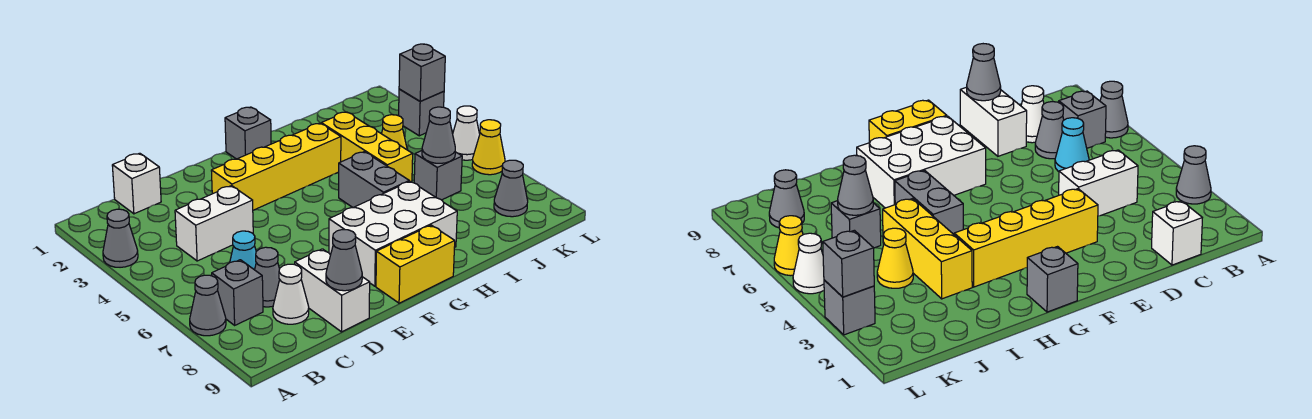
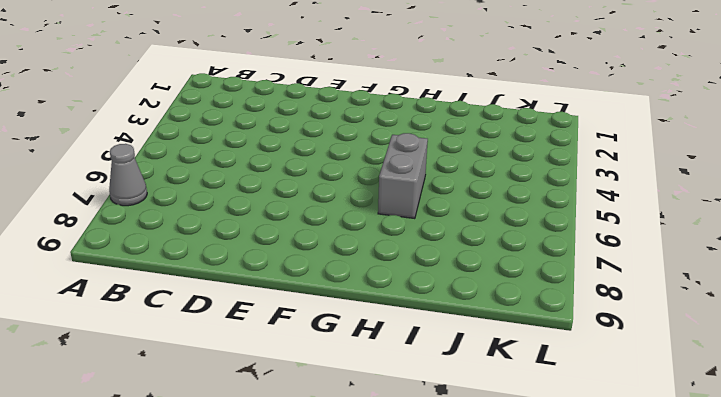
none -> grey 1x1 cone [103,209,138,267]
none -> grey 1x1 brick [212,260,263,325]
none -> white 1x1 brick [112,153,161,214]

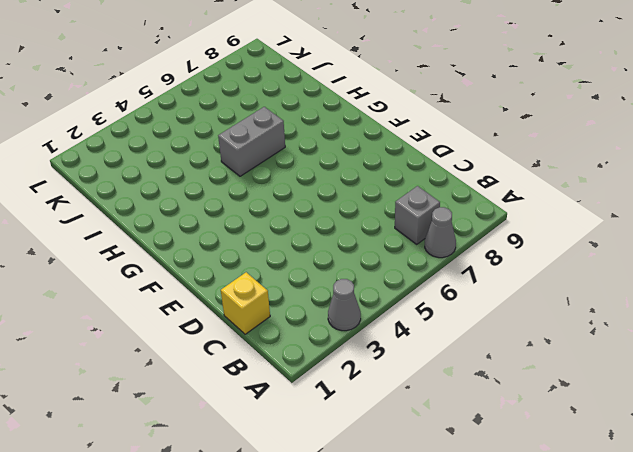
yellow 1x1 brick [221,272,270,334] -> white 1x1 brick [112,153,161,214]
none -> white 1x2 brick [175,186,253,261]
none -> cyan 1x1 cone [230,231,256,270]
none -> grey 1x1 cone [255,247,280,307]

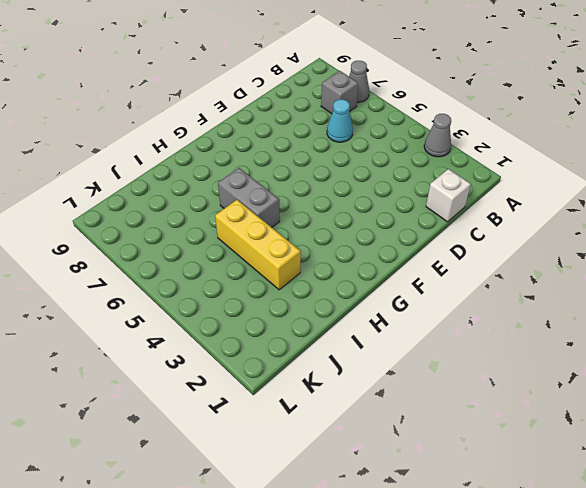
none -> white 1x2 brick [175,186,253,261]
none -> grey 1x1 cone [255,247,280,307]
none -> white 1x1 cone [273,264,309,324]

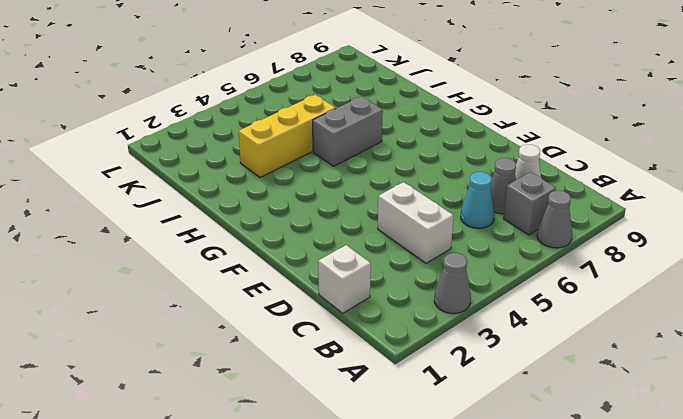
none -> white 1x2 brick [295,249,370,332]
none -> yellow 1x4 brick [211,123,341,210]
none -> white 2x3 brick [329,181,457,286]

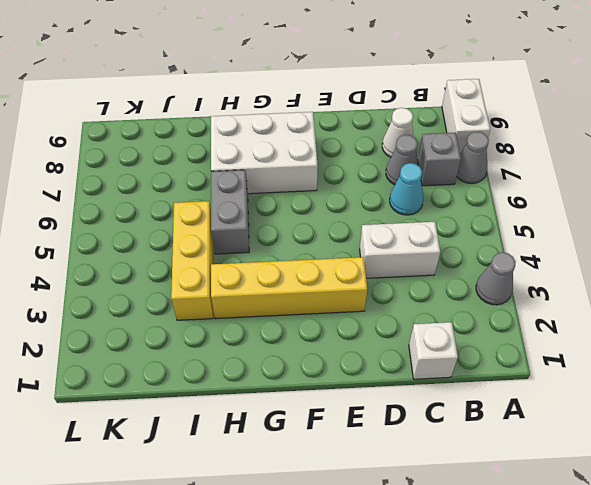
white 1x2 brick [442,79,490,153] -> white 1x2 brick moved to [295,249,370,332]
none -> yellow 1x2 brick [376,225,455,303]
none -> grey 1x1 brick [225,107,271,159]
none -> yellow 1x1 cone [381,115,407,150]

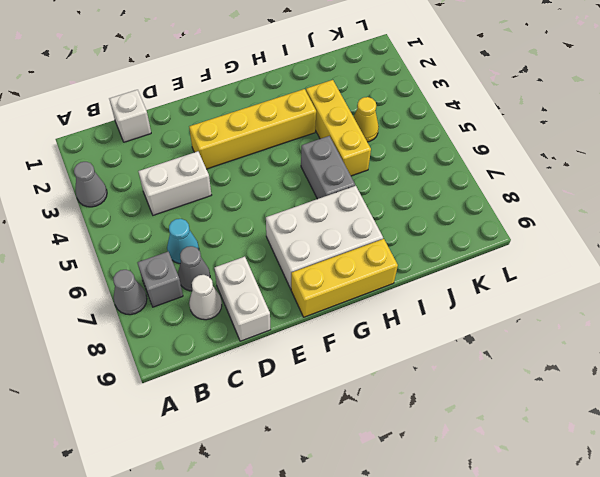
yellow 1x3 brick [291,239,398,317] -> yellow 1x2 brick [376,225,455,303]
none -> grey 1x1 brick [225,107,271,159]
none -> grey 1x1 brick [414,151,462,200]
none -> grey 1x1 cone [494,160,528,217]

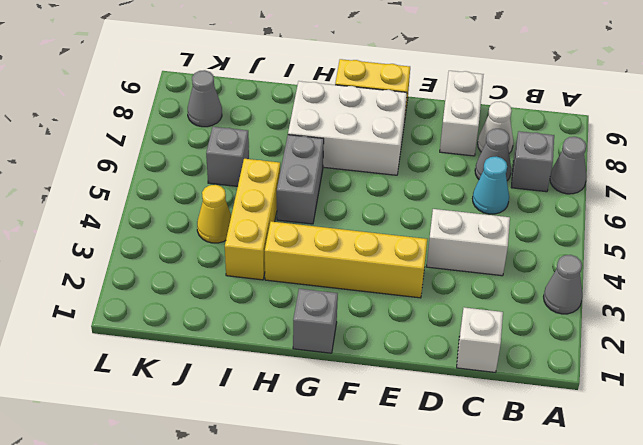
none -> grey 1x1 brick [399,89,444,136]
none -> white 1x1 cone [453,106,480,160]
none -> yellow 1x1 cone [472,120,505,175]

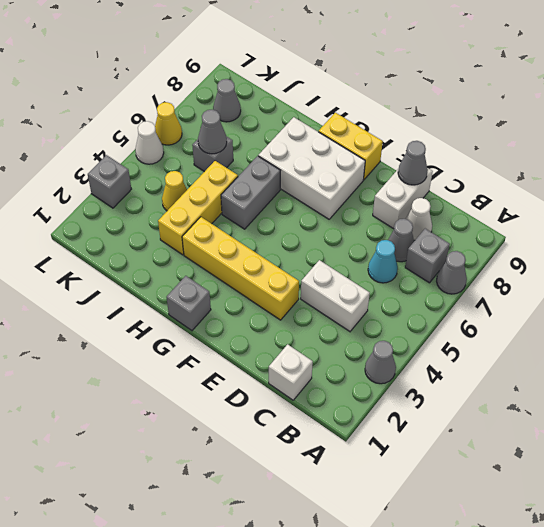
none -> grey 1x1 brick [399,44,445,101]

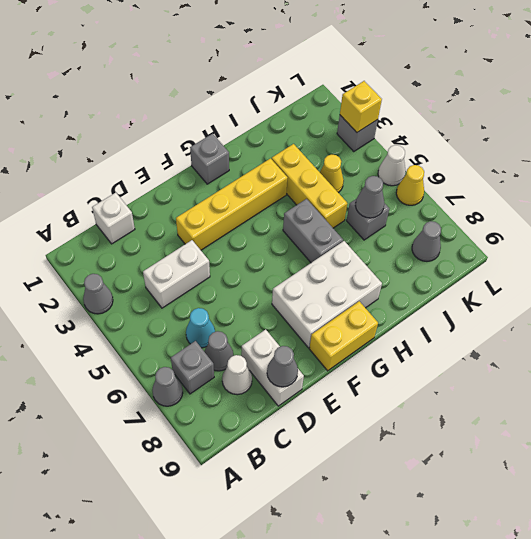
yellow 1x1 brick [340,81,382,132] -> grey 1x1 brick [399,44,445,101]

